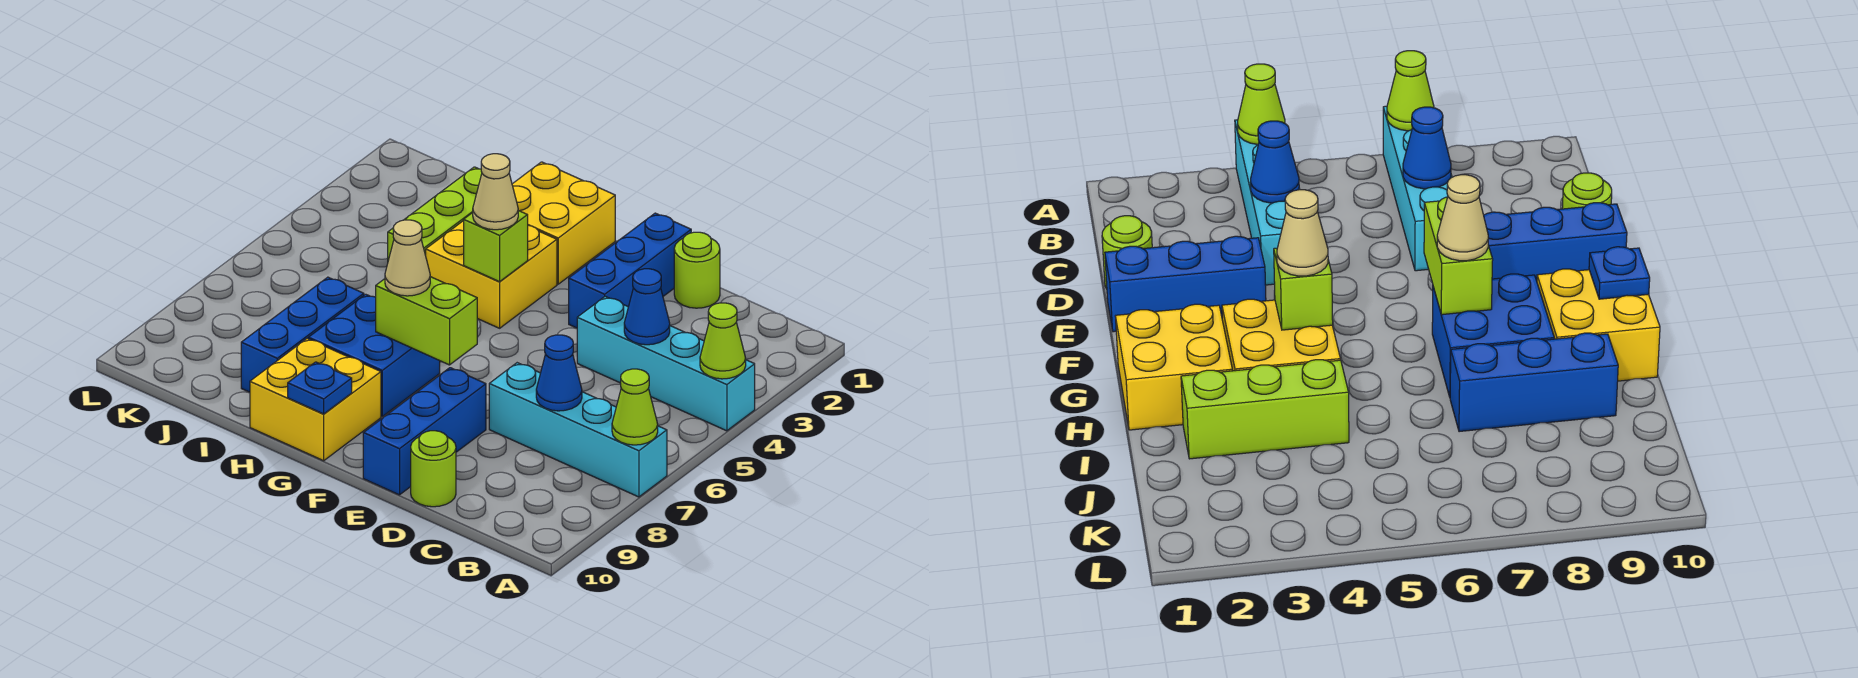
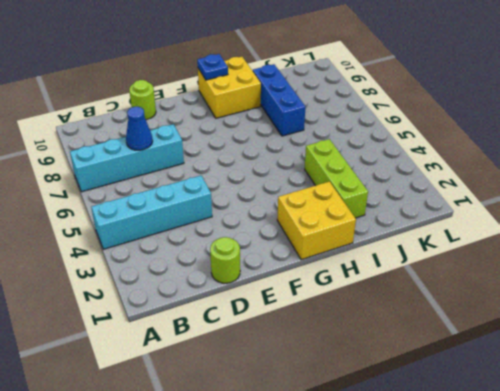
none -> blue 1x3 brick [569,213,691,328]
none -> blue 1x3 brick [363,368,486,495]
none -> yellow 2x2 brick [426,221,557,328]

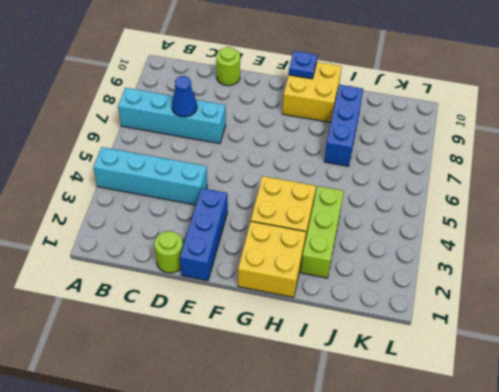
none -> blue 1x3 brick [363,368,486,495]
none -> blue 2x2 brick [308,294,440,416]
none -> lime 1x1 cone [700,303,746,379]

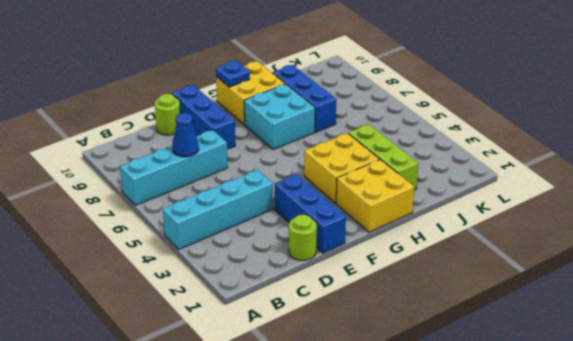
cyan 2x2 brick [244,84,315,150] -> blue 2x2 brick [308,294,440,416]
none -> lime 1x1 cone [700,303,746,379]
none -> lime 1x1 cone [612,369,658,445]
none -> blue 1x1 cone [624,269,670,345]

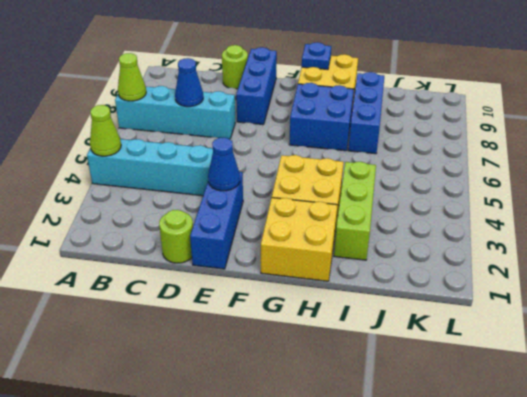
blue 1x1 cone [208,137,240,191] -> blue 1x1 cone moved to [624,269,670,345]
none -> lime 1x2 brick [376,277,477,365]
none -> lime 1x1 brick [464,211,528,282]
none -> tan 1x1 cone [473,154,518,230]

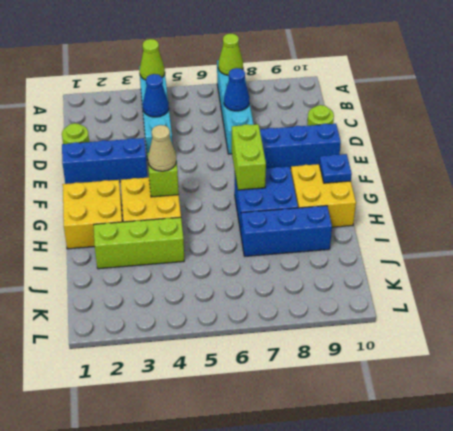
none -> tan 1x1 cone [385,220,430,296]

